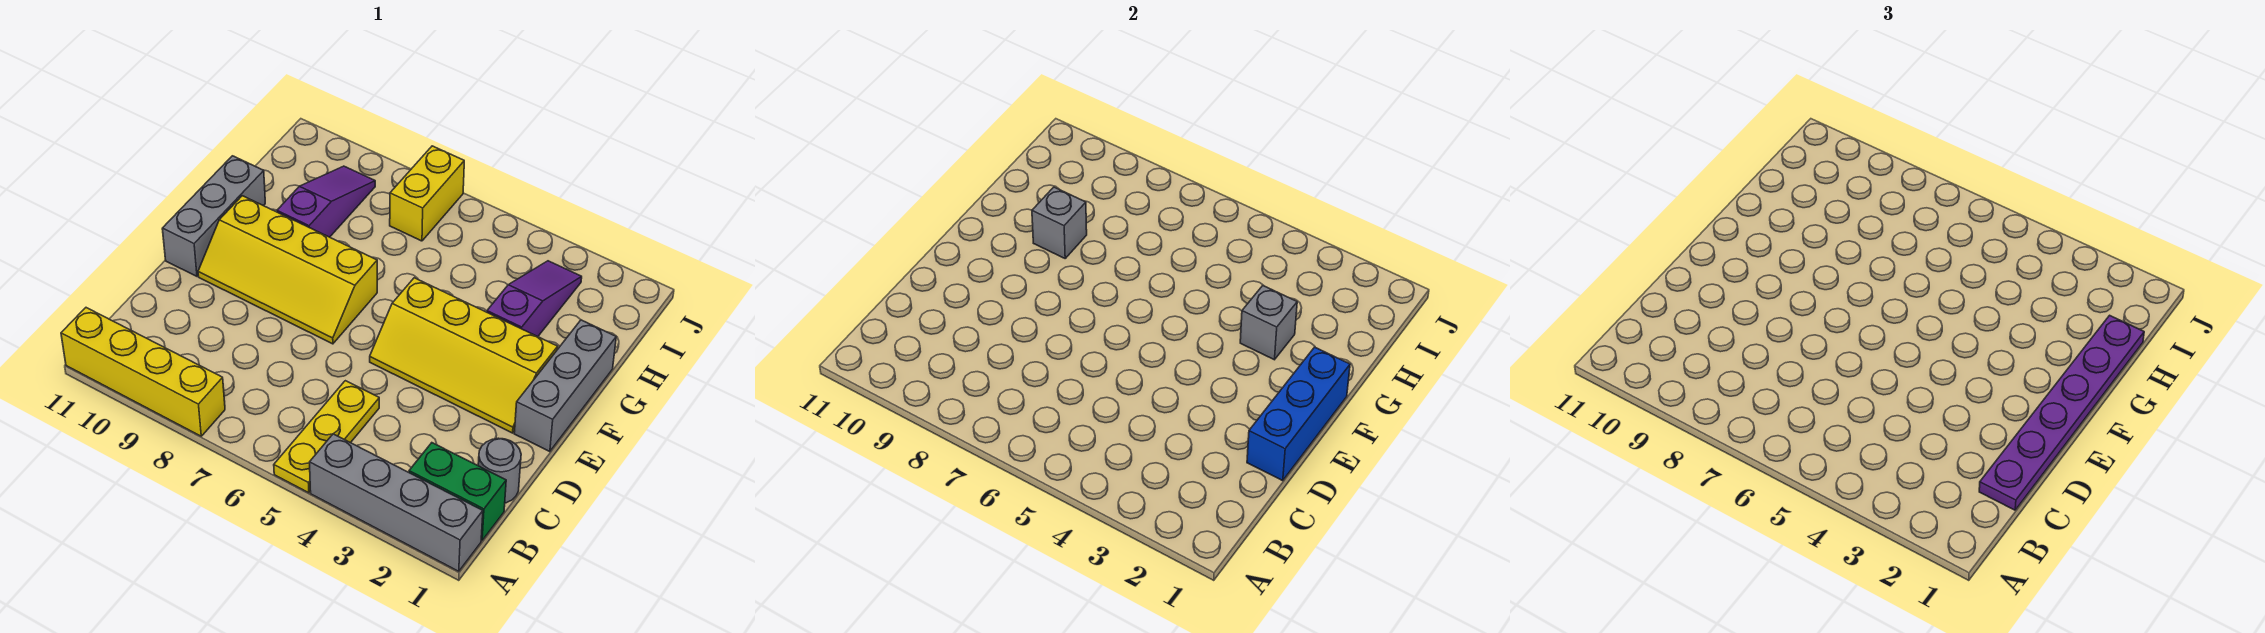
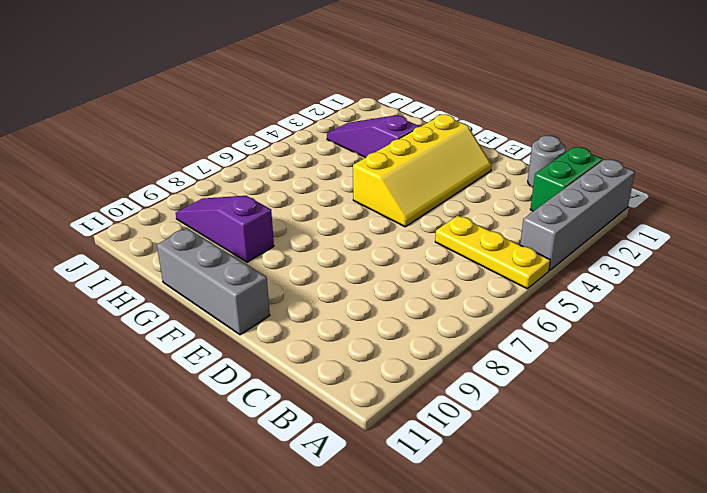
none -> yellow 1x4 brick [61,308,225,436]
none -> grey 1x3 brick [514,320,616,452]
none -> yellow 2x4 slope [198,196,377,344]

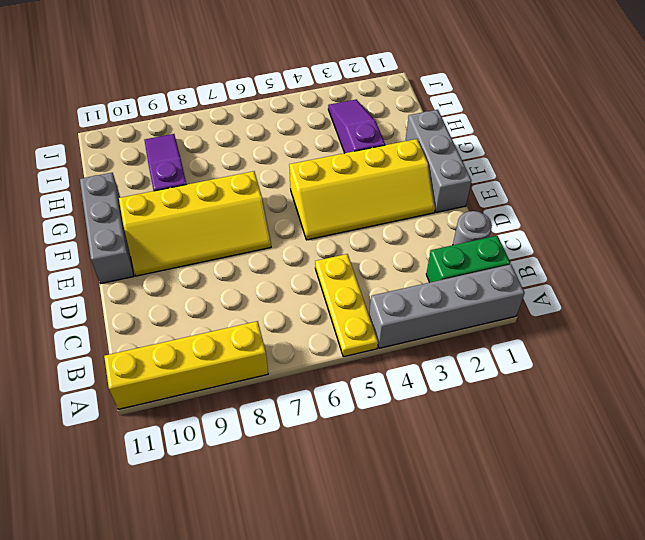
none -> yellow 1x2 brick [390,146,464,241]
none -> blue 1x3 brick [1247,347,1350,481]
none -> grey 1x1 brick [1240,286,1297,360]

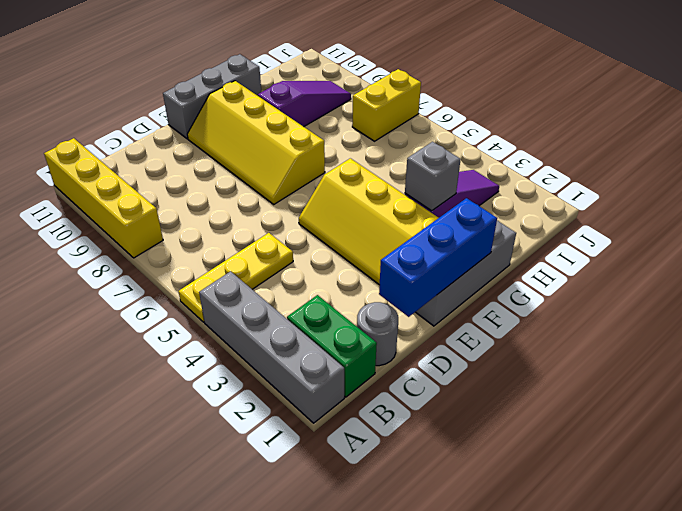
none -> grey 1x1 brick [1032,187,1087,258]
none -> purple 1x6 plate [1979,315,2144,510]

